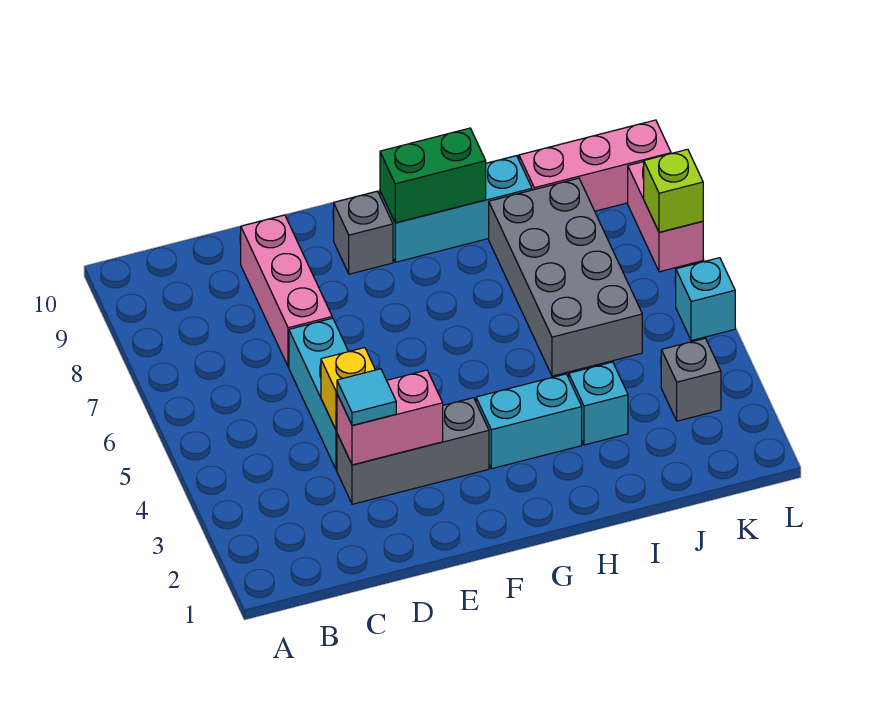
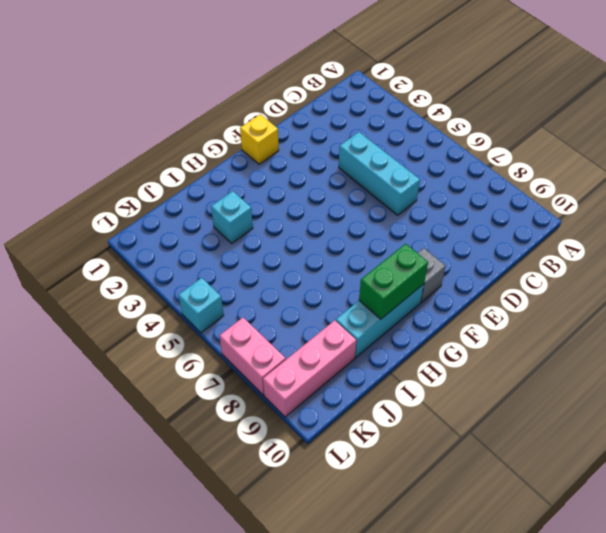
yellow 1x1 brick [240,114,279,164] -> yellow 1x1 brick moved to [321,348,375,430]
none -> grey 1x3 brick [337,398,489,504]
none -> pink 1x3 brick [241,215,332,367]
none -> cyan 1x2 brick [476,374,582,469]

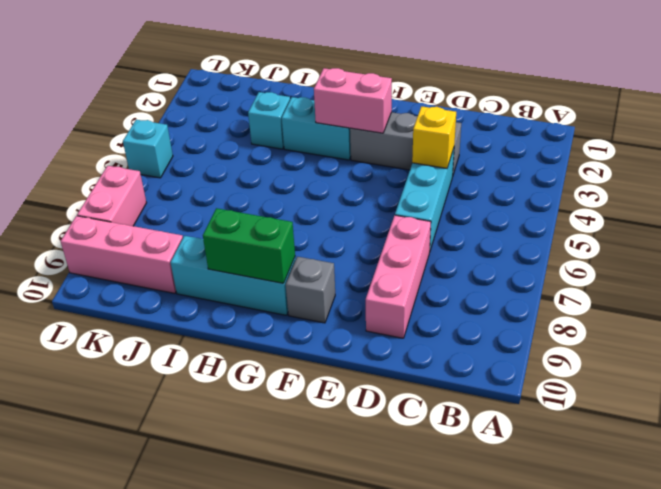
pink 1x2 brick [314,68,392,133] -> pink 1x2 brick moved to [337,370,443,465]
none -> grey 2x4 brick [489,178,642,376]
none -> grey 1x1 brick [661,338,721,421]
none -> lime 1x1 brick [644,149,703,232]

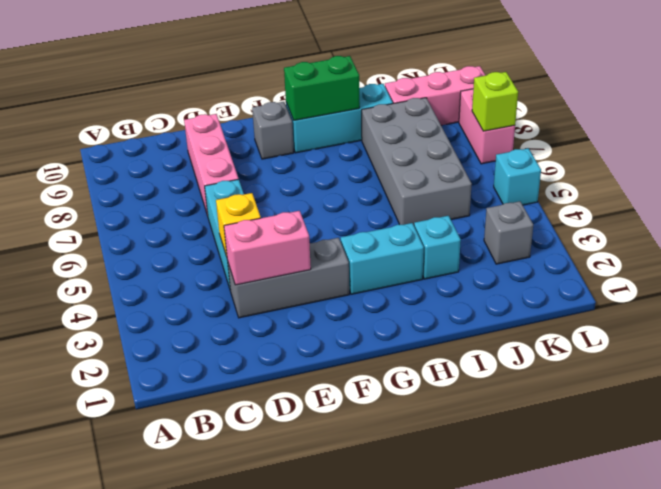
none -> cyan 1x1 tile [337,369,396,426]

